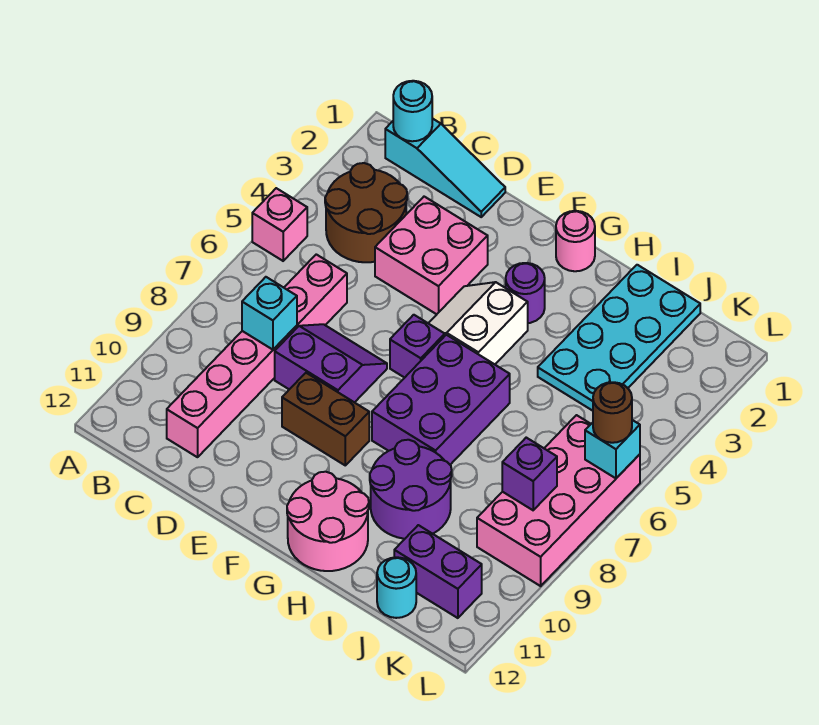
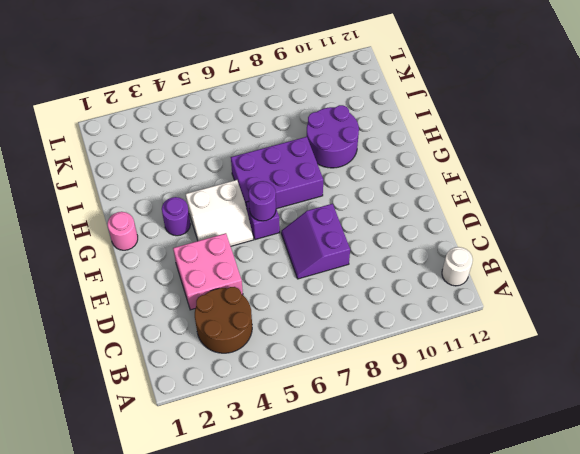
white 1x1 round brick [442,247,473,286] -> none
purple 1x1 round brick [249,181,276,221] -> none
none -> pink 1x1 brick [252,188,307,261]
none -> cyan 1x3 slope [385,118,505,217]
none -> pink 1x6 brick [167,254,347,457]

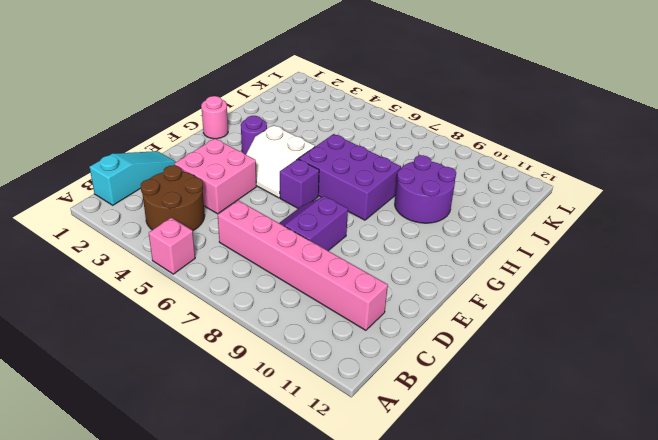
none -> brown 1x2 brick [282,373,369,465]
none -> pink 2x2 round brick [287,472,369,571]
none -> cyan 2x4 plate [538,265,700,411]

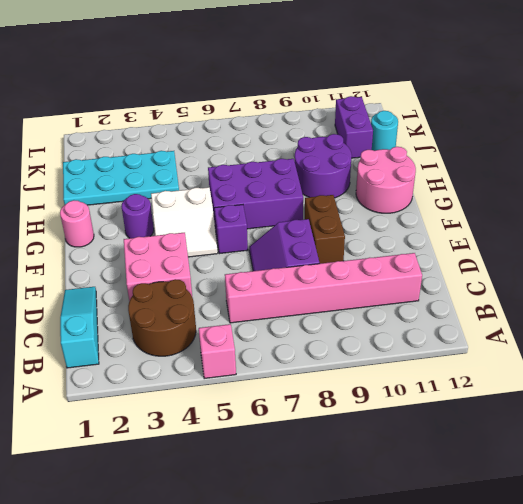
none -> pink 2x4 brick [477,415,640,586]
none -> cyan 1x1 round brick [393,81,432,141]
none -> cyan 1x1 brick [242,277,297,350]

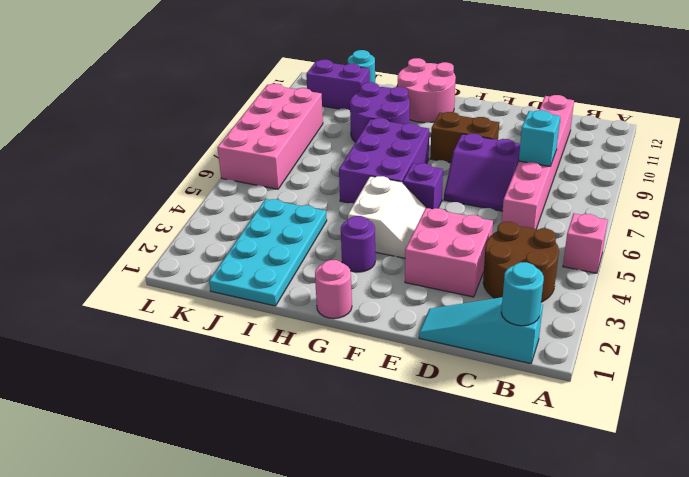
none -> purple 1x1 brick [502,438,557,510]
none -> cyan 1x1 brick [585,420,640,478]
none -> brown 1x1 round brick [593,382,632,443]

